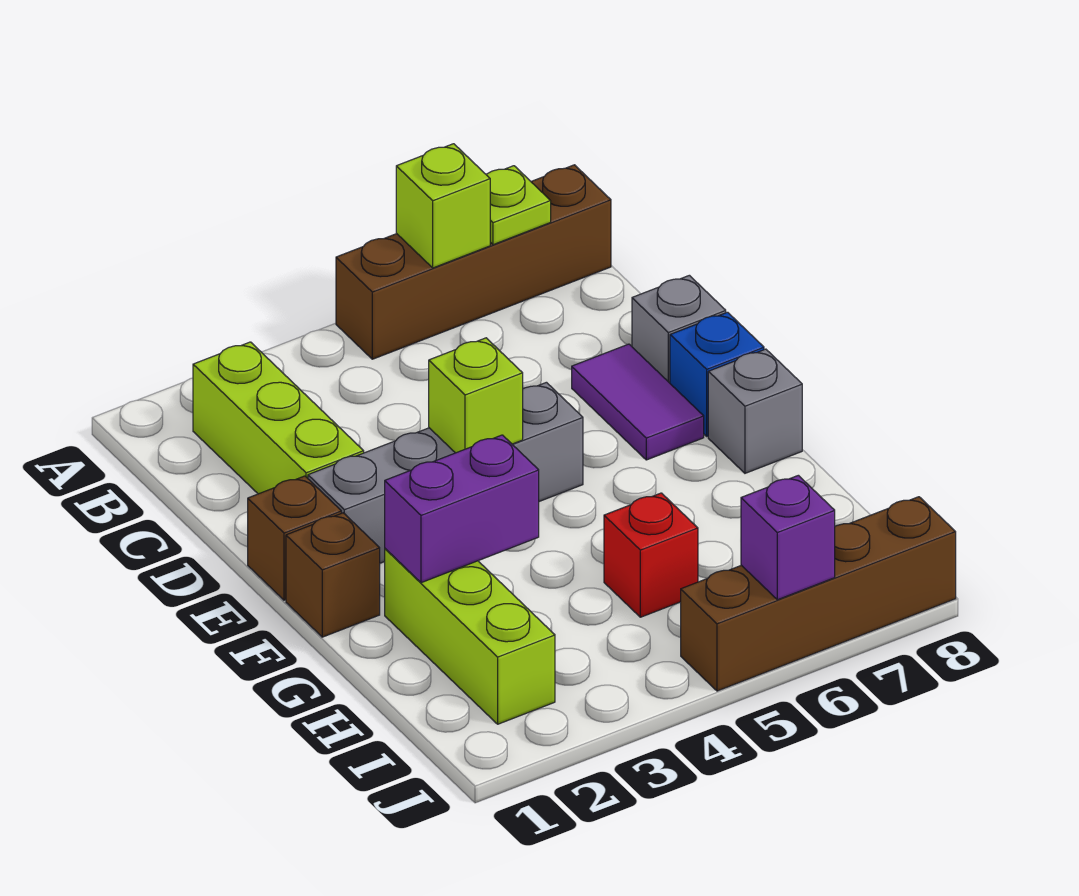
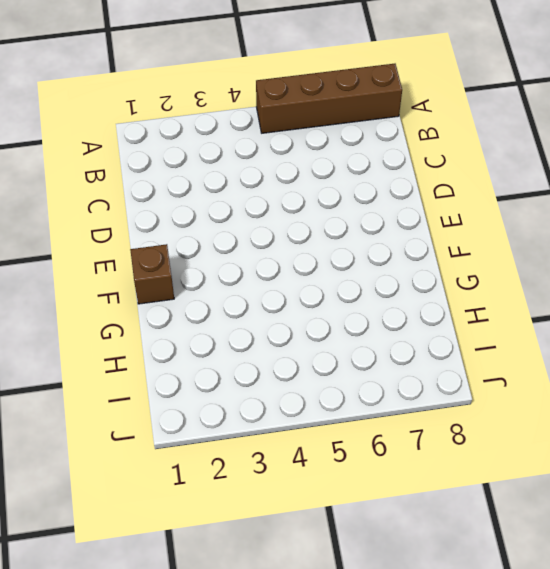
none -> lime 1x3 brick [193,342,364,494]
none -> purple 1x2 tile [572,344,704,460]
none -> grey 1x1 brick [632,275,726,383]

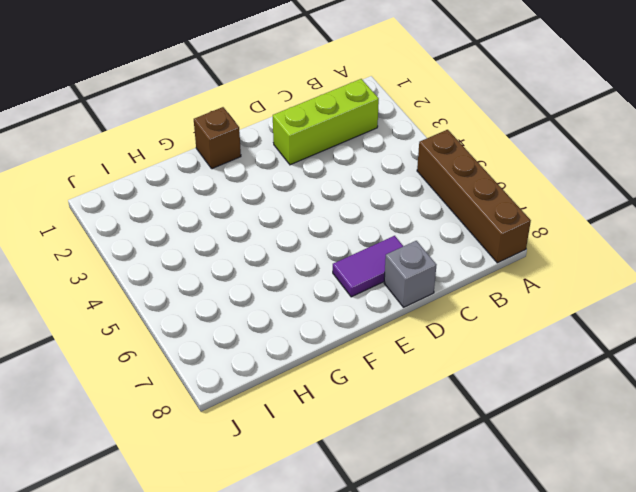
none -> brown 1x1 brick [248,476,341,600]
none -> grey 1x4 brick [308,382,583,563]
none -> blue 1x1 brick [670,312,764,436]

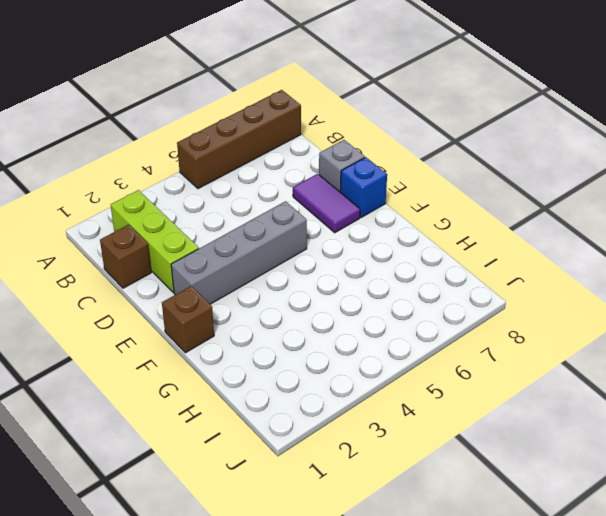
brown 1x1 brick [100,225,151,288] -> brown 1x1 brick moved to [248,476,341,600]
none -> grey 1x1 brick [708,349,802,473]
none -> lime 1x3 brick [385,549,555,724]
none -> red 1x1 brick [604,493,698,617]

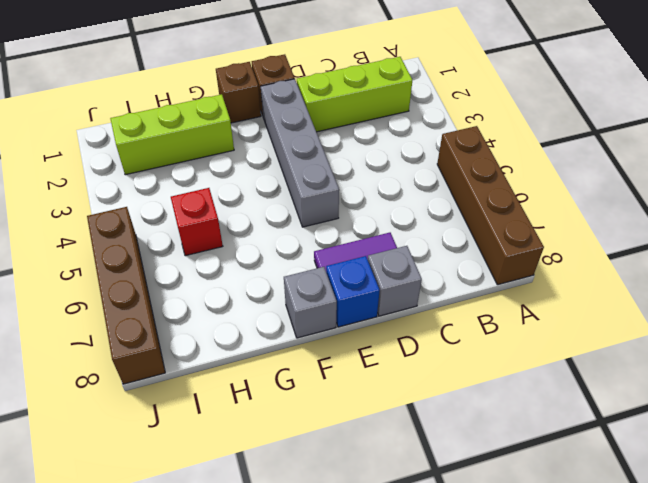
none -> lime 1x1 brick [396,144,490,268]
none -> lime 1x1 plate [486,166,551,245]
none -> lime 1x1 brick [429,338,523,453]

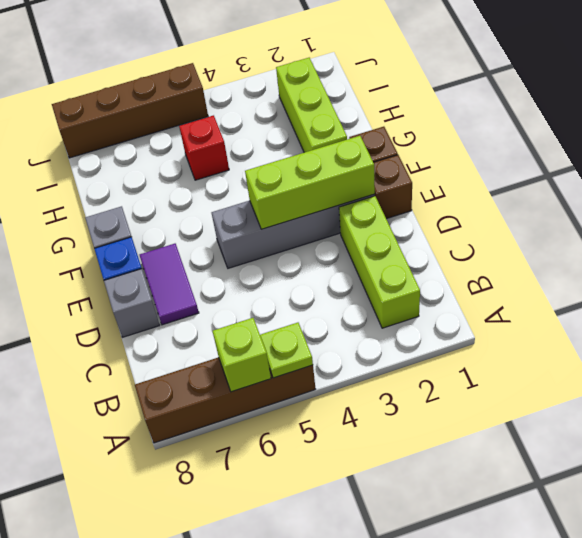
lime 1x1 plate [260,323,313,378] -> lime 1x1 plate moved to [486,166,551,245]
lime 1x3 brick [245,136,375,229] -> lime 1x1 brick [429,338,523,453]
none -> purple 1x2 brick [385,435,539,583]
none -> purple 1x1 brick [741,475,835,600]

